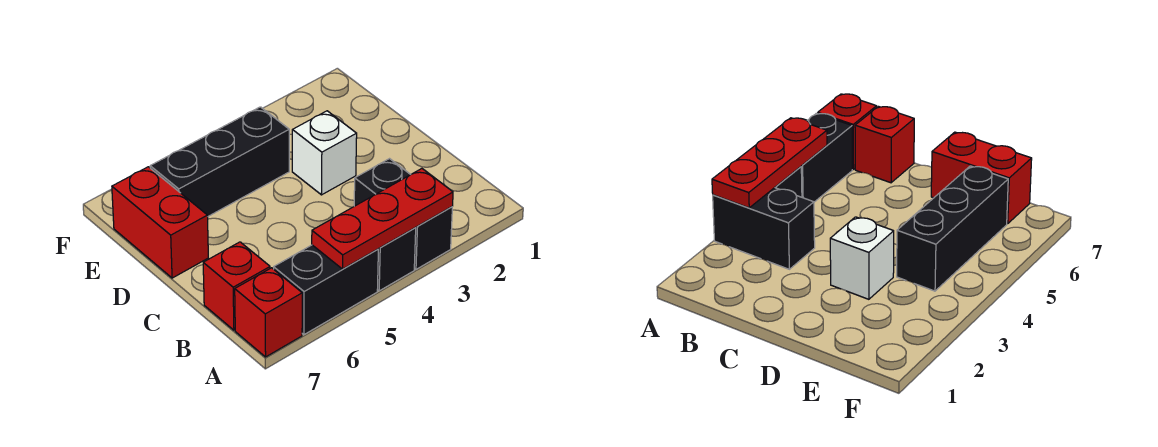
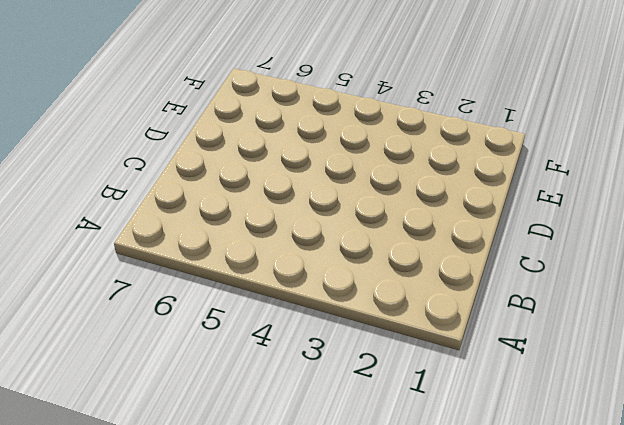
none -> black 1x2 brick [354,159,452,269]
none -> black 1x1 brick [377,228,416,291]

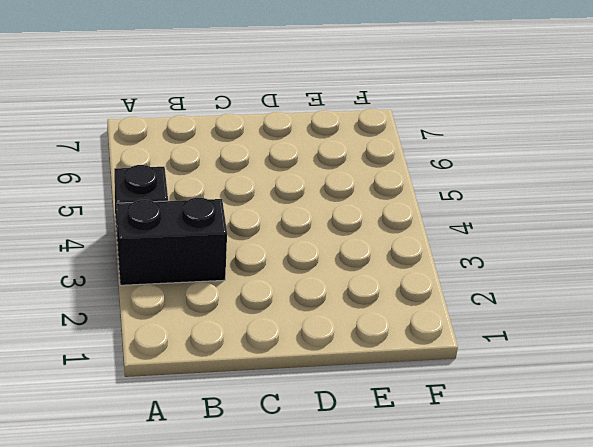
none -> black 1x2 brick [274,245,378,335]
none -> red 1x1 brick [235,268,302,357]

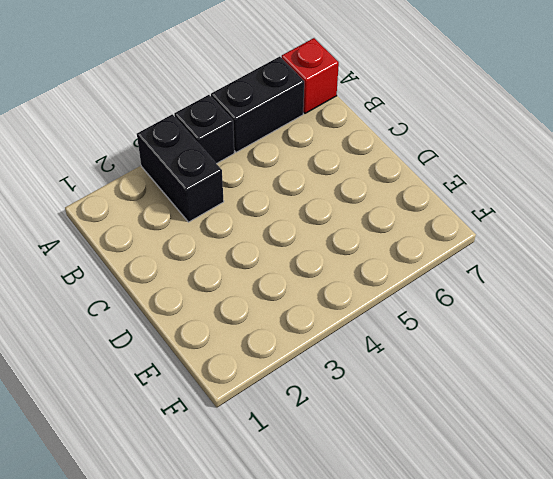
none -> red 1x1 brick [203,242,270,330]
none -> white 1x1 brick [292,111,357,195]

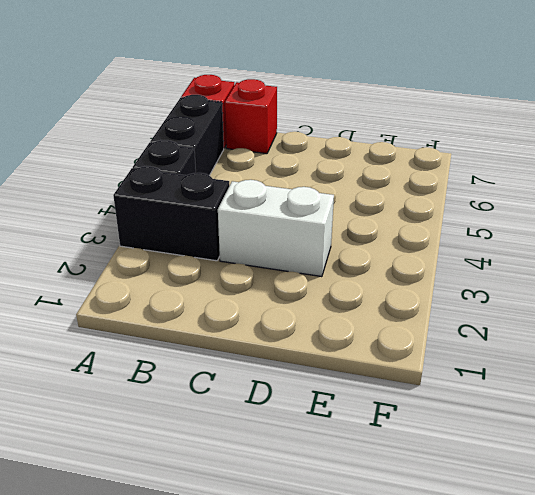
white 1x2 brick [218,180,334,277] -> white 1x1 brick [292,111,357,195]
none -> red 1x2 brick [112,167,208,278]
none -> black 1x3 brick [150,107,289,216]

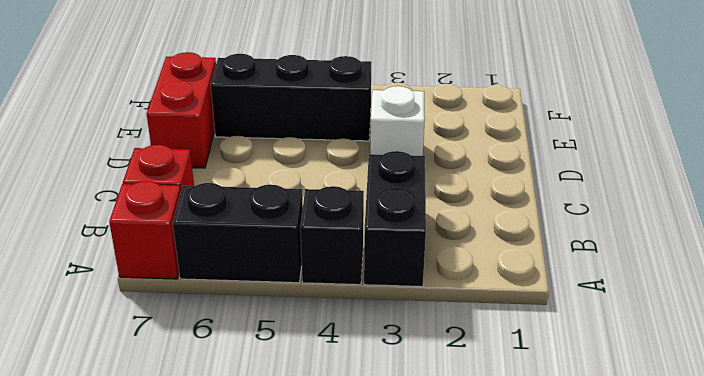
none -> red 1x3 plate [312,169,453,269]

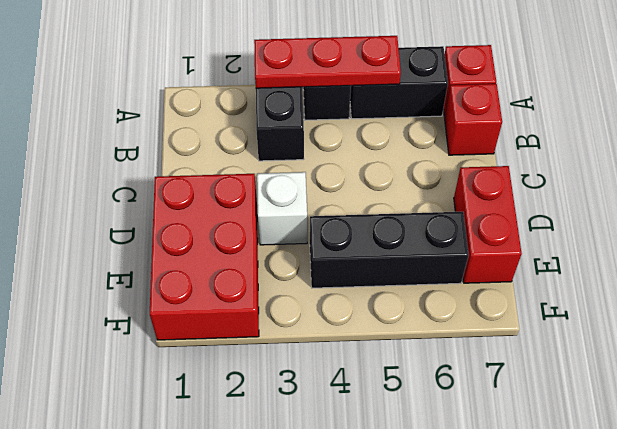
red 2x3 brick [150,174,259,340] -> none

